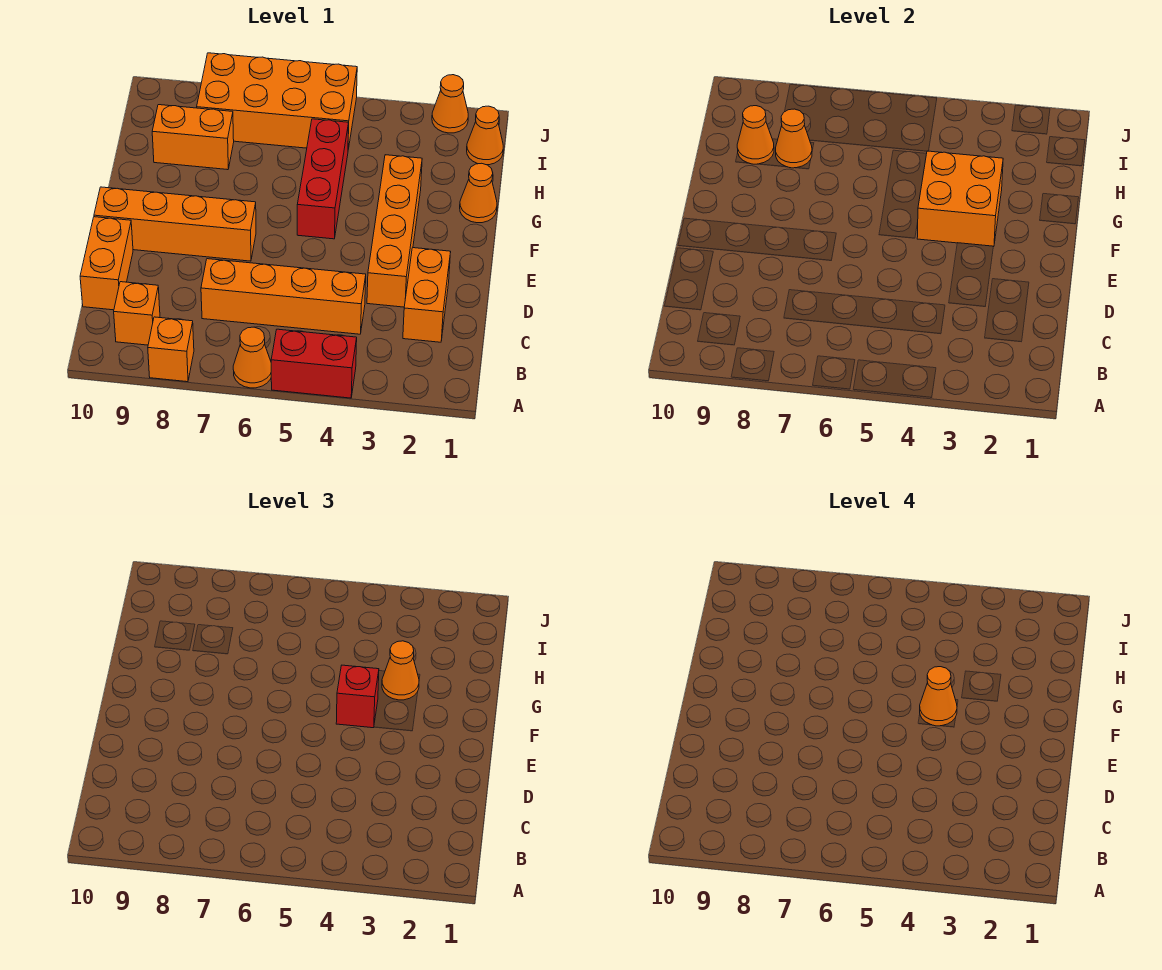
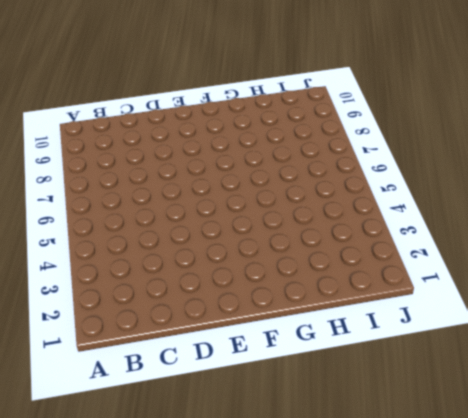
none -> red 1x2 brick [271,329,357,398]
none -> orange 1x1 cone [233,327,271,388]
none -> orange 1x1 brick [148,317,194,382]

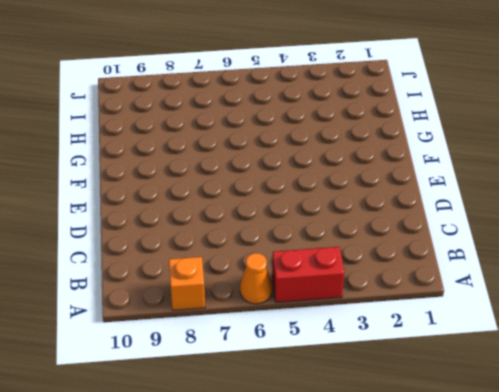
none -> orange 1x1 brick [114,282,160,345]
none -> orange 1x2 brick [403,248,451,342]
none -> orange 1x4 brick [201,259,366,334]

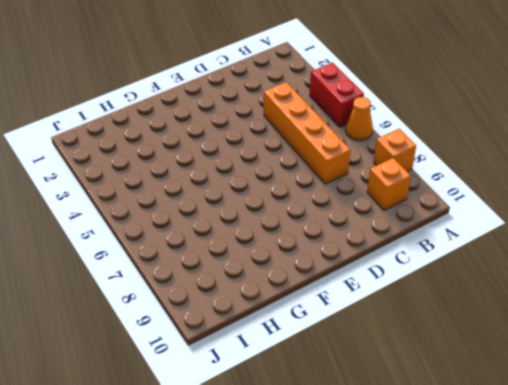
none -> orange 1x2 brick [403,248,451,342]
none -> orange 1x2 brick [80,217,133,310]
none -> orange 1x4 brick [367,155,422,307]

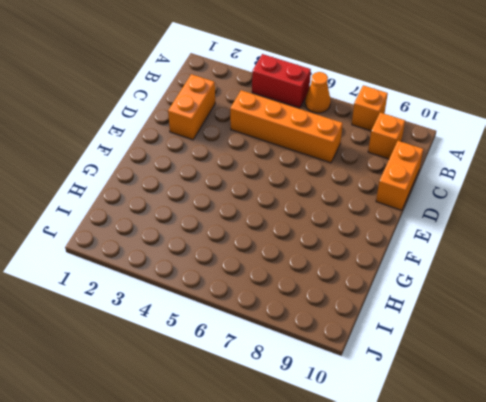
none -> orange 1x4 brick [367,155,422,307]
none -> orange 1x4 brick [94,187,256,261]
none -> red 1x3 brick [297,119,349,239]

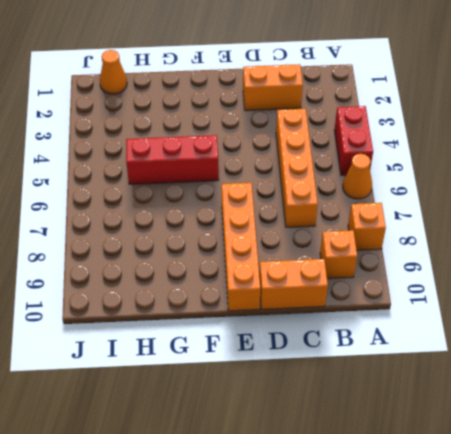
none -> orange 1x4 brick [367,155,422,307]
none -> orange 1x1 cone [460,163,497,223]
none -> orange 1x2 brick [152,105,234,170]

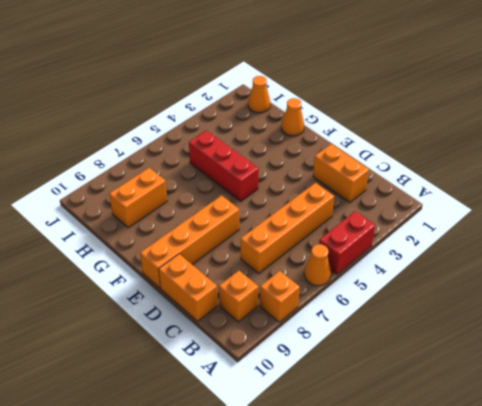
none -> orange 1x4 brick [367,155,422,307]
none -> orange 2x4 brick [197,53,357,150]
none -> orange 1x1 cone [432,75,468,133]

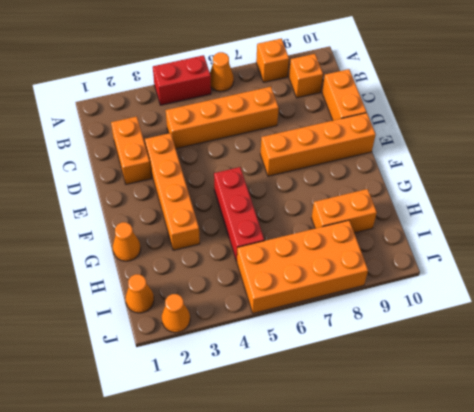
none -> orange 2x2 brick [917,151,1003,247]
none -> orange 1x1 cone [776,109,812,168]
none -> orange 1x1 cone [737,106,774,164]

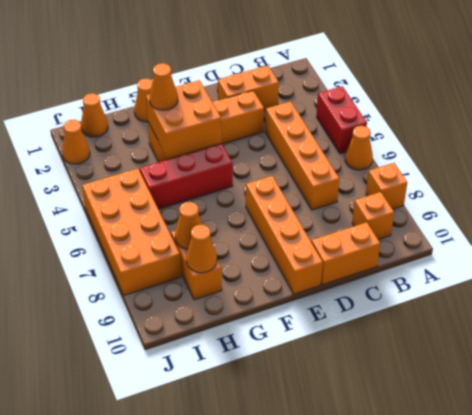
none -> red 1x1 brick [336,665,379,728]
none -> orange 1x1 cone [920,667,957,726]

